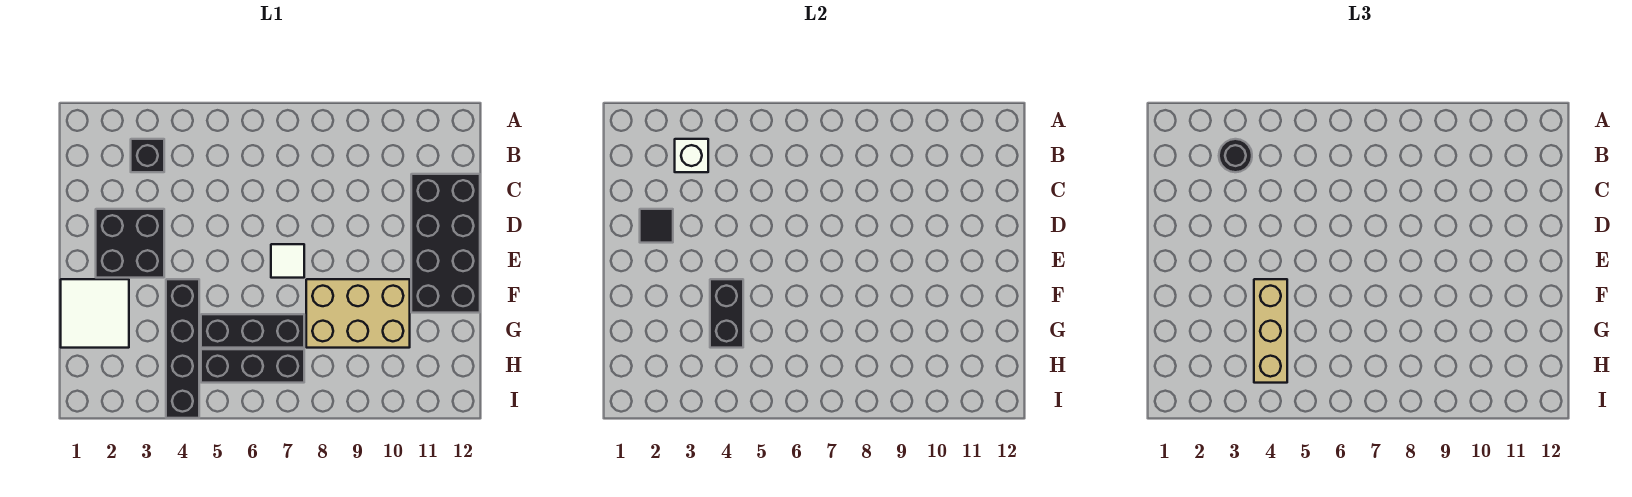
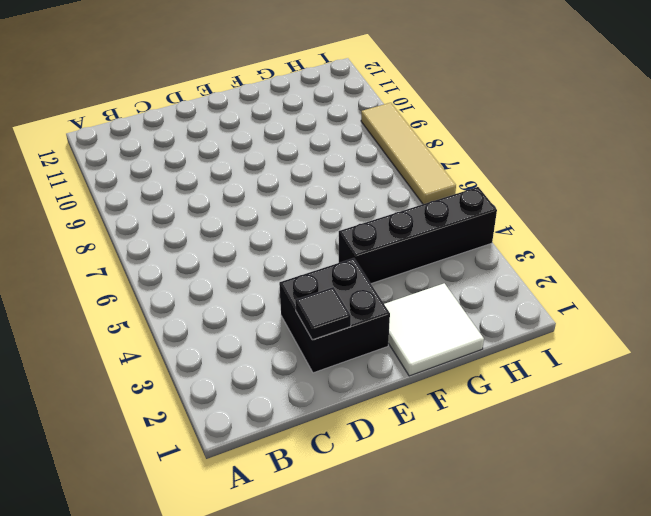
tan 1x4 tile [361,103,456,204] -> none
none -> black 1x1 brick [131,139,164,172]
none -> black 2x4 brick [411,174,480,313]
none -> white 1x1 tile [271,244,304,278]

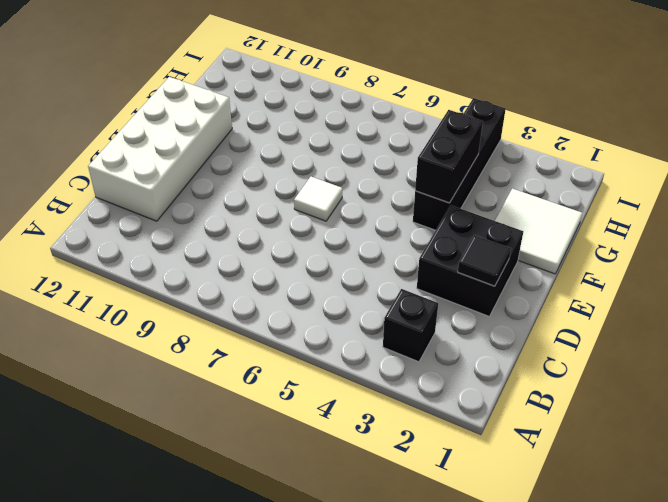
white 2x4 brick [88,77,232,221] -> black 2x4 brick [411,174,480,313]
none -> tan 2x3 brick [306,279,410,348]
none -> black 1x3 brick [201,314,304,348]
none -> black 1x3 brick [201,349,304,383]

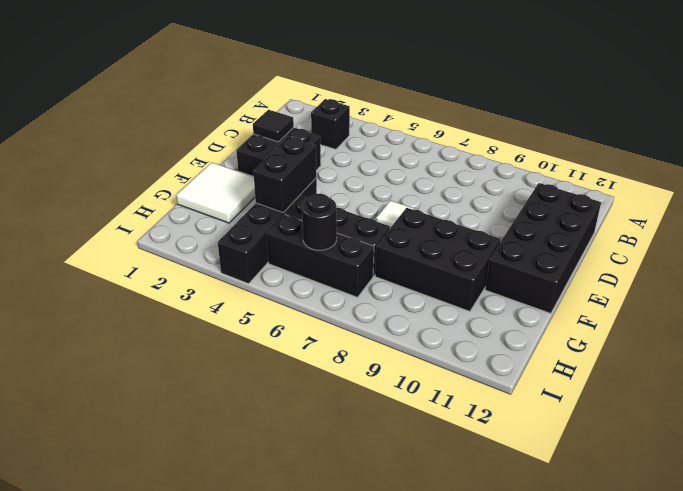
black 2x3 brick [375,208,500,311] -> tan 2x3 brick [306,279,410,348]
black 1x1 round brick [302,194,337,250] -> black 1x1 round brick moved to [1219,139,1252,172]
none -> white 1x1 brick [675,139,708,172]
none -> tan 1x3 brick [1254,279,1287,383]

